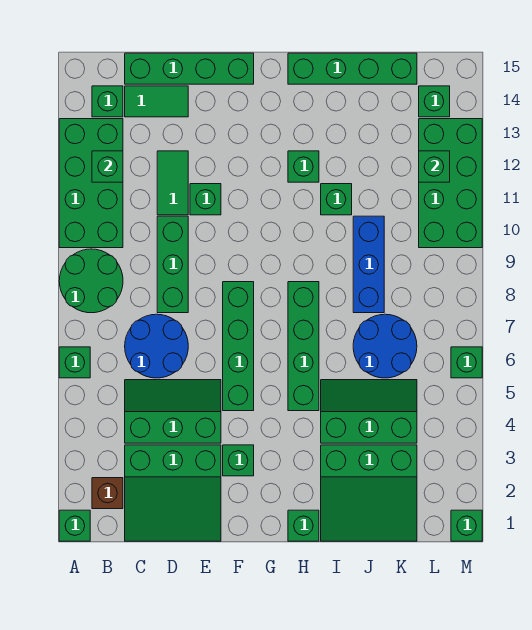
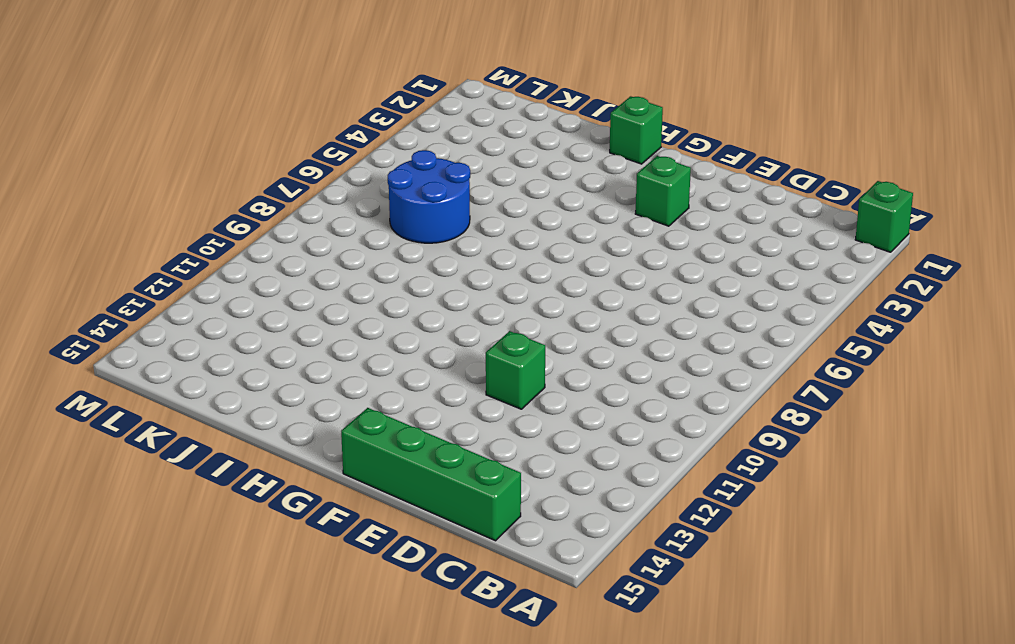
none -> green 1x1 brick [59,347,90,378]
none -> green 2x2 round brick [59,249,123,313]
none -> green 2x4 brick [59,119,123,248]
none -> brown 1x1 brick [92,478,123,509]

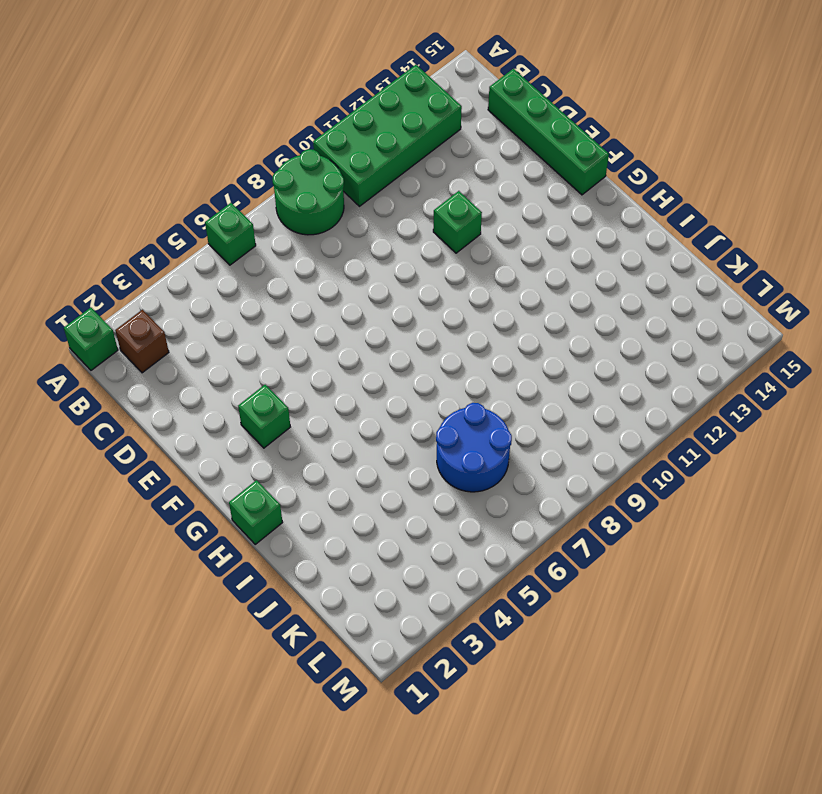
none -> green 1x1 brick [92,86,123,117]
none -> green 3x3 slope [125,445,221,541]
none -> green 2x3 slope [125,380,221,443]
none -> blue 2x2 round brick [125,314,188,378]

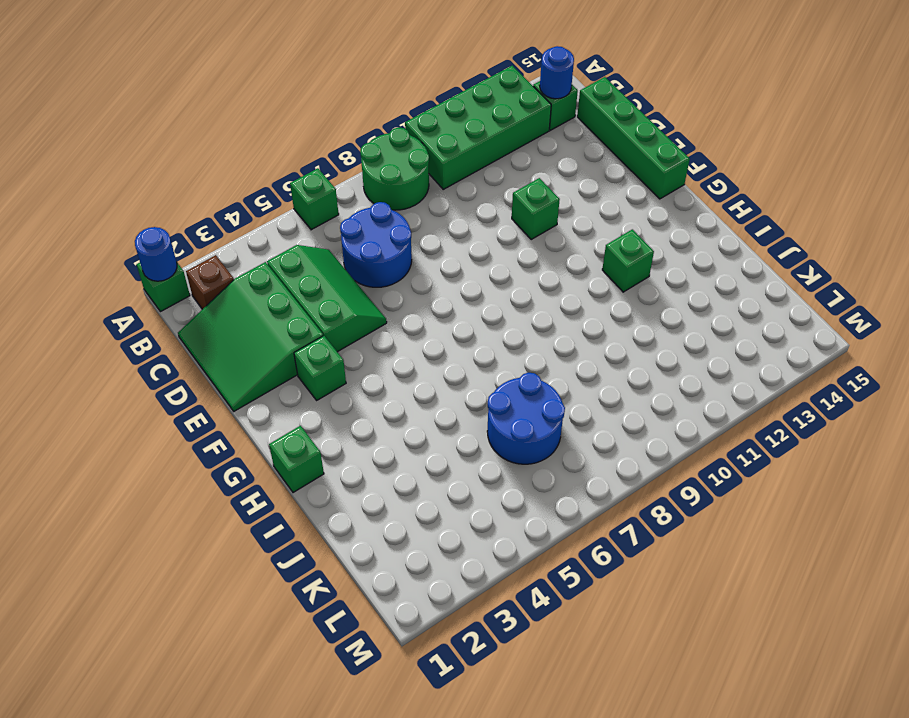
blue 1x1 round brick [135,227,177,281] -> none
blue 1x1 round brick [540,46,574,99] -> none
none -> green 1x2 tile [125,86,188,117]
none -> green 1x3 brick [157,216,188,313]
none -> green 1x2 tile [157,151,188,215]
none -> green 1x4 brick [223,282,254,411]

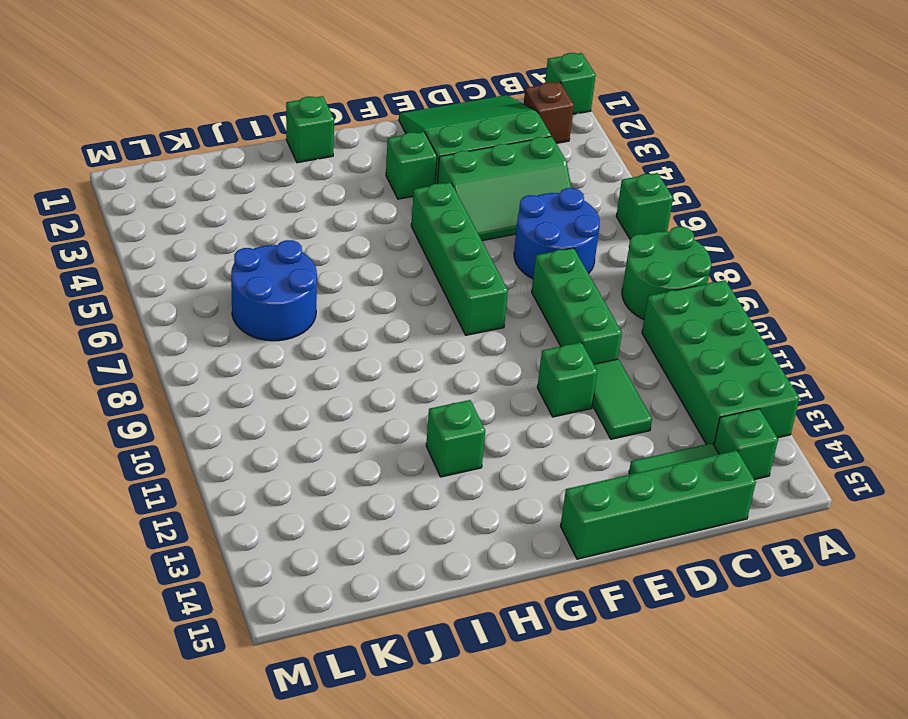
none -> green 1x4 brick [288,282,319,411]
none -> green 1x4 brick [288,53,417,84]
none -> green 3x3 slope [321,445,417,541]
none -> green 2x3 slope [321,380,417,443]

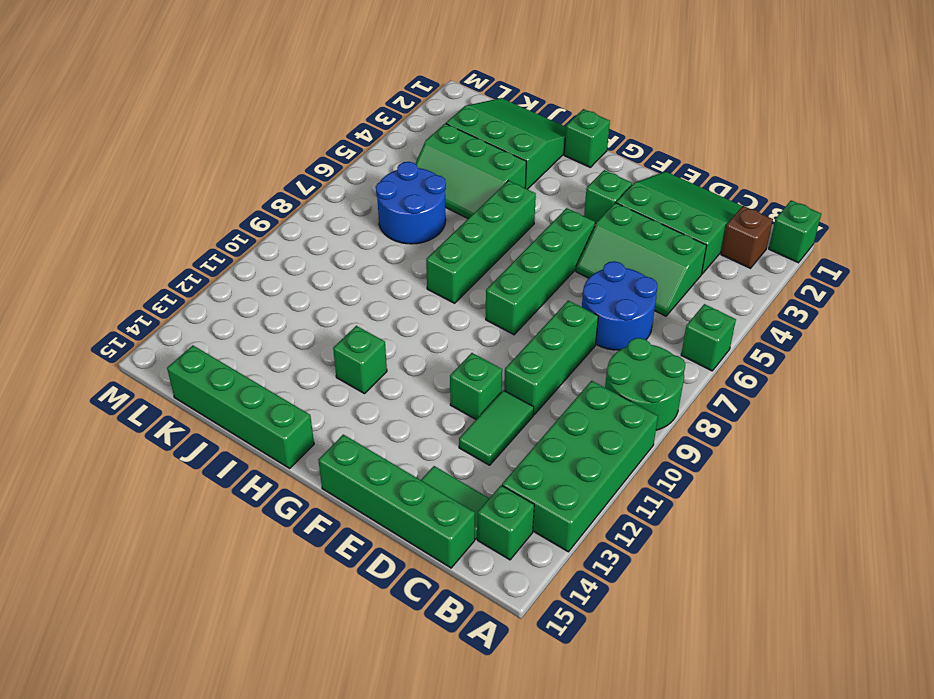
none -> green 1x1 brick [321,184,352,215]
none -> blue 1x3 brick [353,216,384,313]
none -> green 2x4 brick [419,119,482,248]
none -> green 1x1 brick [419,86,450,117]

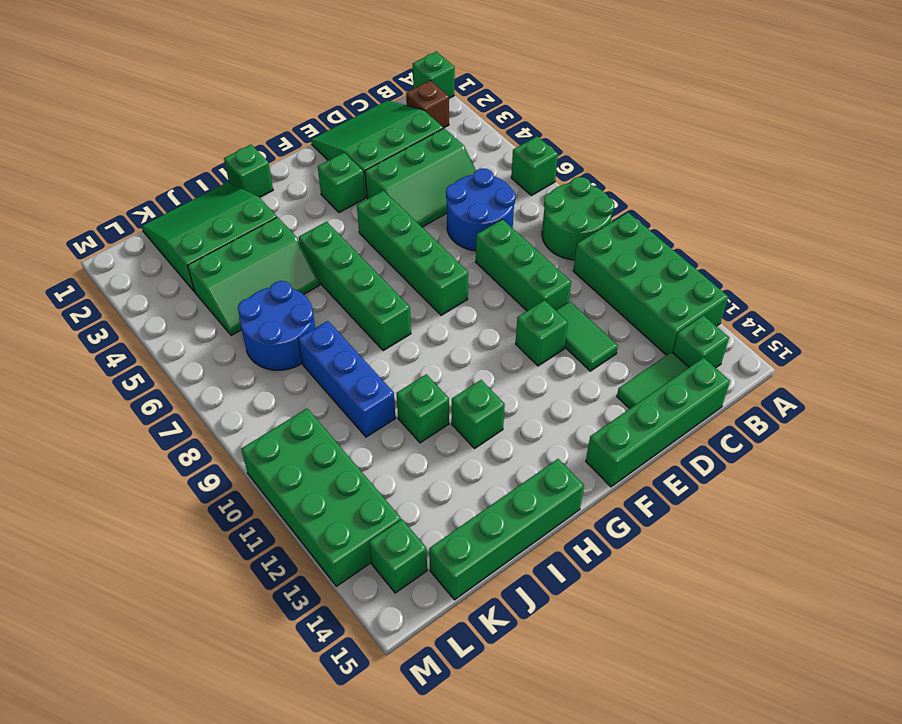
none -> green 1x1 brick [451,510,482,541]
none -> green 1x1 brick [451,347,482,378]
none -> green 1x1 brick [92,151,123,182]
none -> green 1x1 brick [419,151,450,182]

